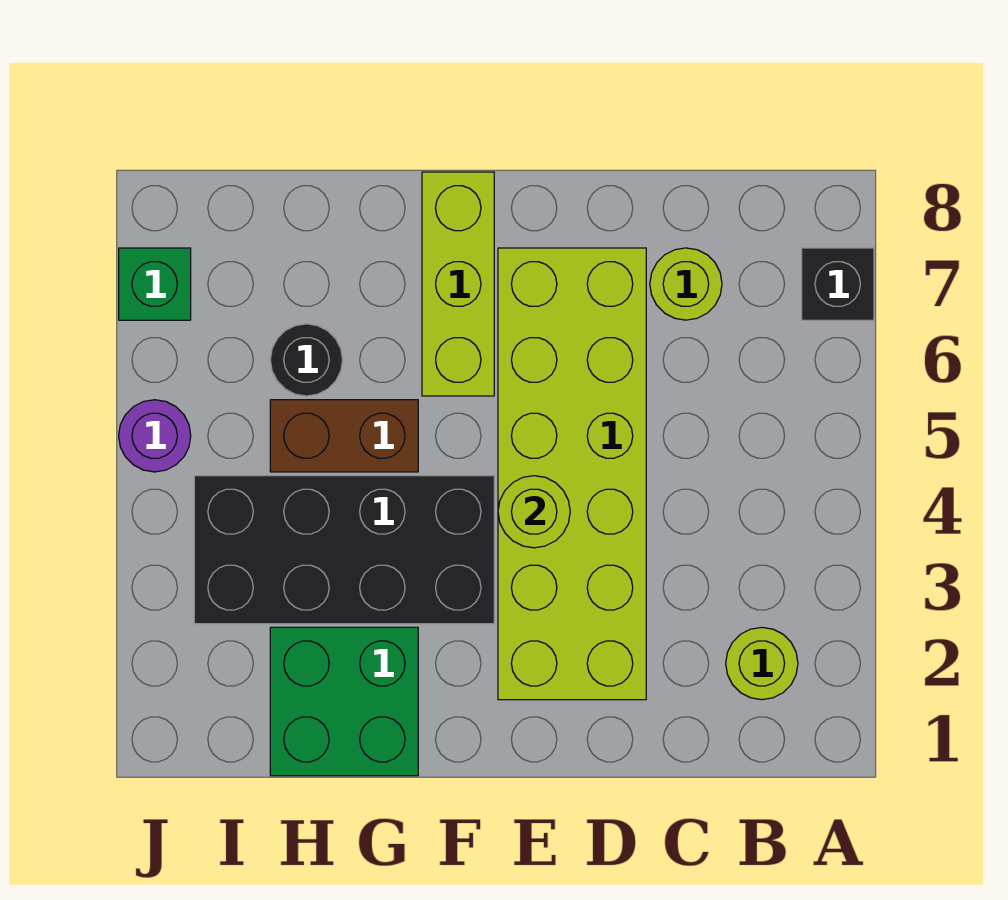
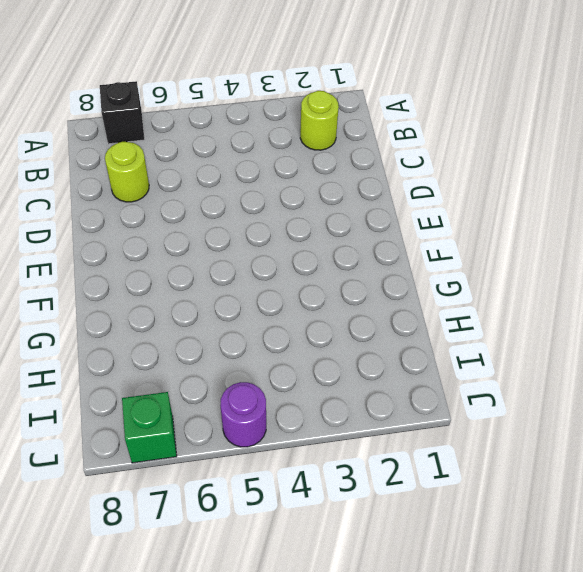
none -> lime 2x6 brick [498,248,646,700]
none -> black 2x4 brick [194,476,494,624]
none -> lime 1x3 brick [422,172,494,396]

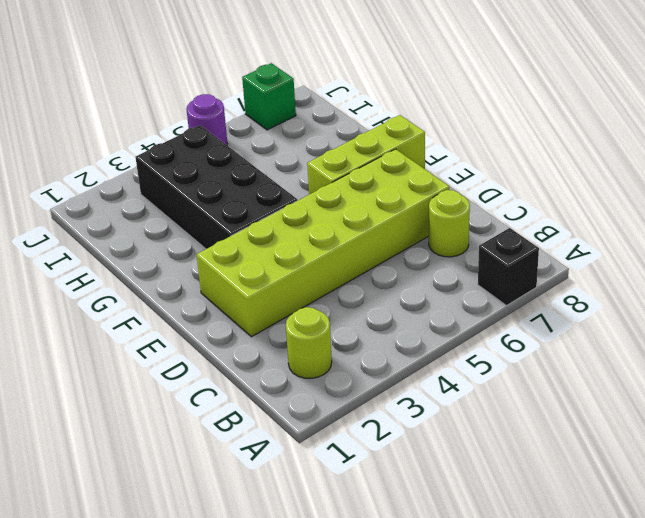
none -> green 2x2 brick [270,627,418,776]
none -> brown 1x2 brick [270,400,418,472]
none -> black 1x1 round brick [270,324,343,396]

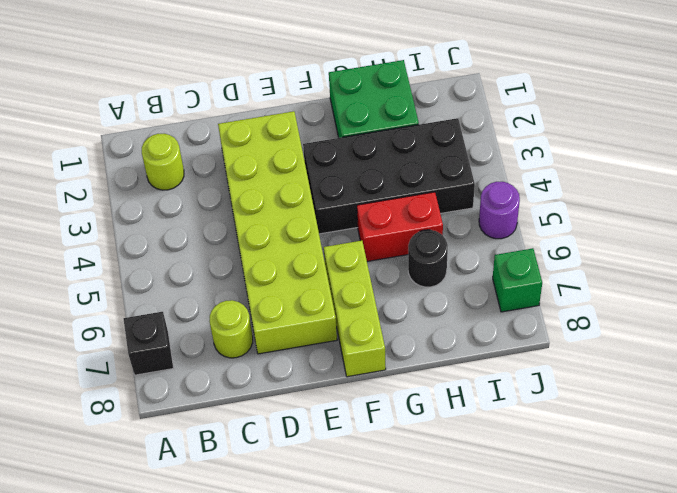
red 1x2 brick [357,192,443,261] -> brown 1x2 brick [270,400,418,472]
none -> lime 1x1 round brick [498,476,570,548]

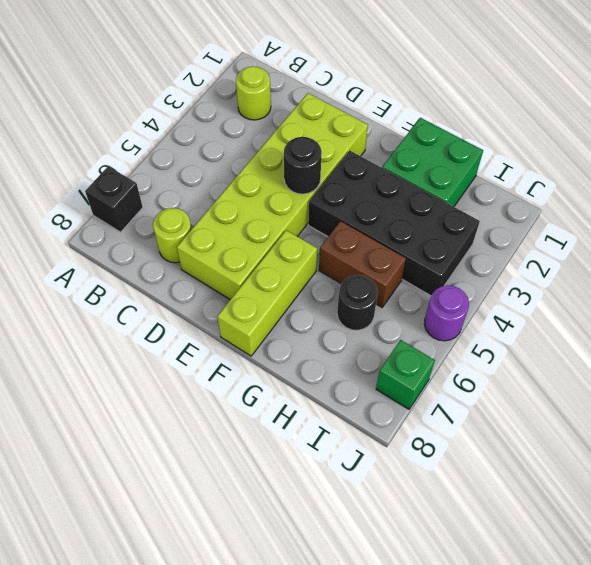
black 1x1 round brick [284,137,322,194] -> lime 1x1 round brick [498,476,570,548]

